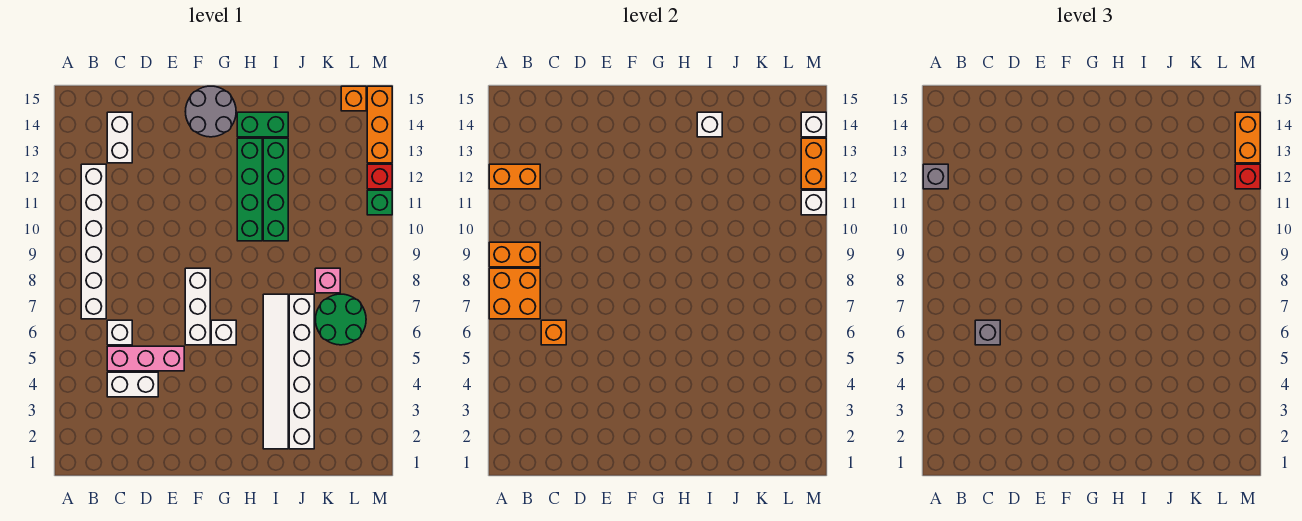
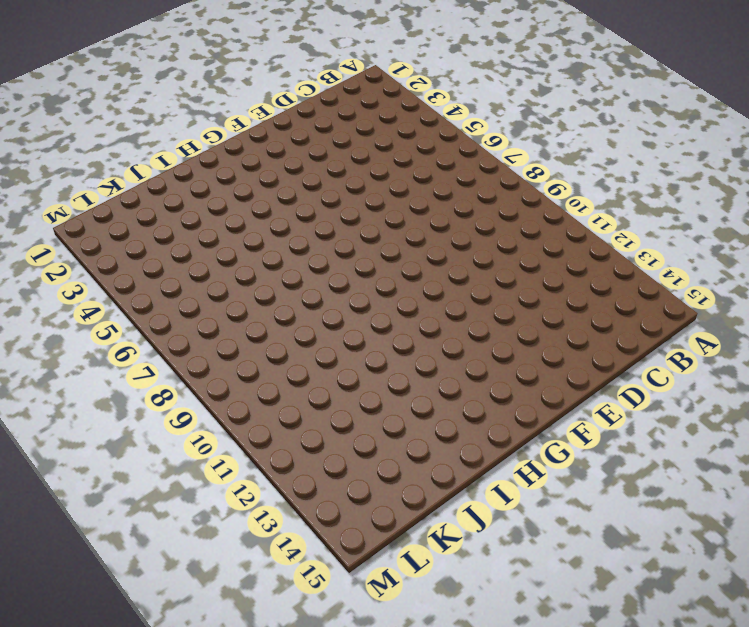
none -> white 1x6 brick [81,164,106,319]
none -> white 1x2 brick [107,372,158,397]
none -> pink 1x3 brick [107,346,184,371]
none -> white 1x1 brick [107,320,132,345]

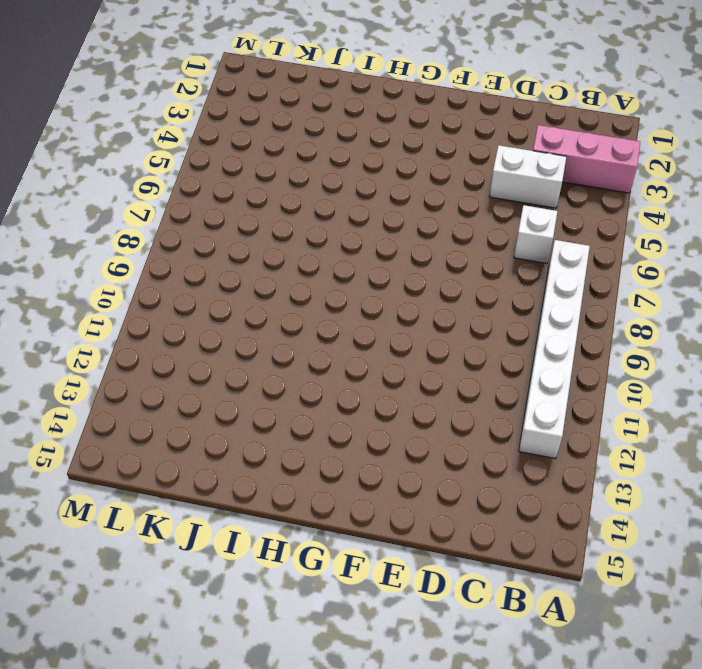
pink 1x3 brick [533,125,640,193] -> pink 1x3 brick moved to [107,346,184,371]
none -> white 1x2 brick [107,112,132,163]
none -> white 1x3 brick [185,268,210,345]
none -> grey 2x2 round brick [185,86,236,137]
none -> white 1x1 brick [211,320,236,345]

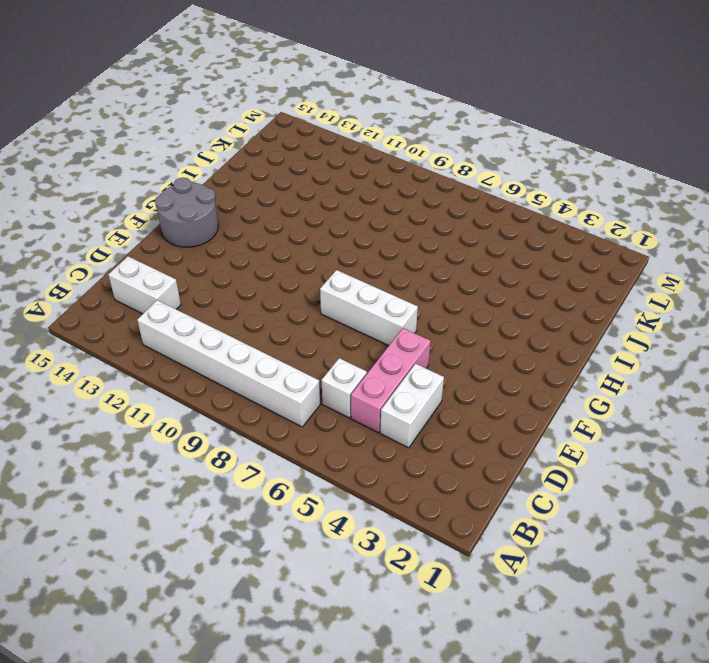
none -> white 1x1 brick [211,320,236,345]
none -> green 1x4 brick [237,138,262,241]
none -> green 1x2 brick [237,112,288,137]
none -> white 1x6 tile [263,294,288,449]

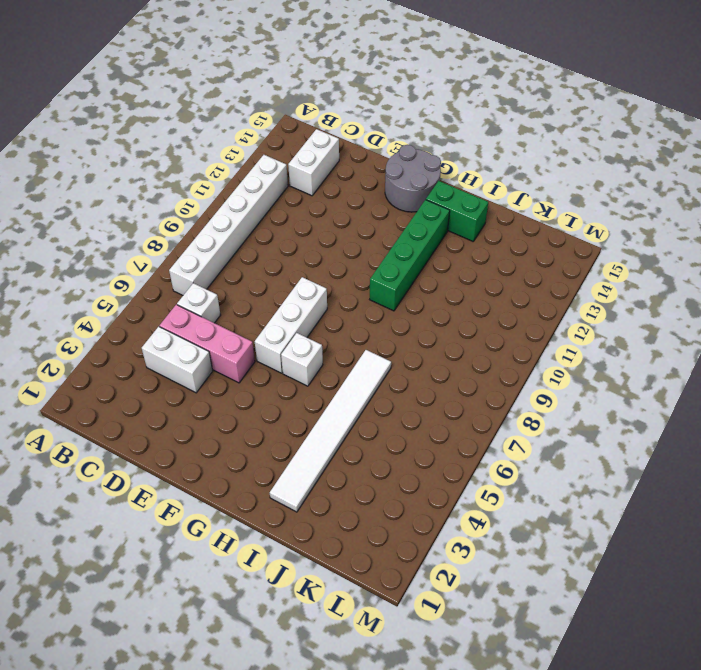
none -> green 1x4 brick [263,138,288,241]
none -> white 1x6 brick [289,294,314,449]
none -> green 2x2 round brick [315,294,366,345]
none -> pink 1x1 brick [315,268,340,293]

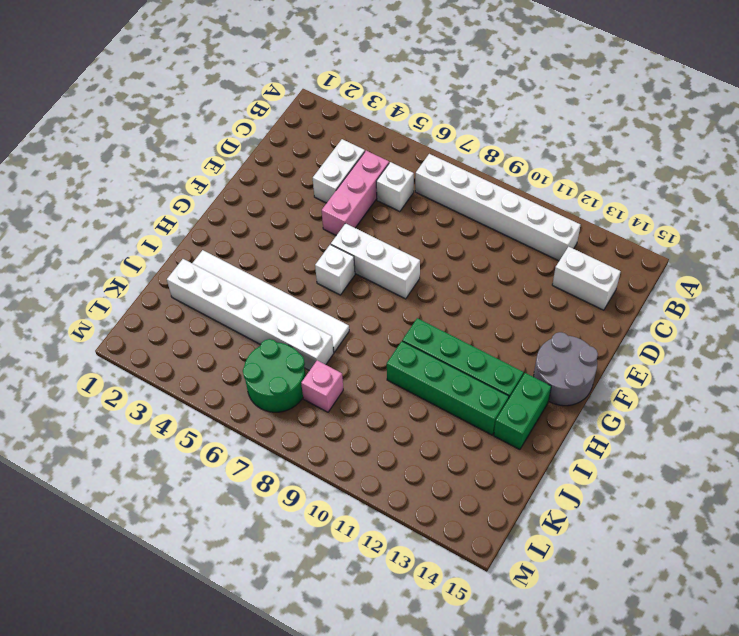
none -> orange 1x1 brick [341,86,366,111]
none -> green 1x1 brick [367,190,392,215]
none -> red 1x1 brick [367,164,392,189]
none -> orange 1x3 brick [367,86,392,163]

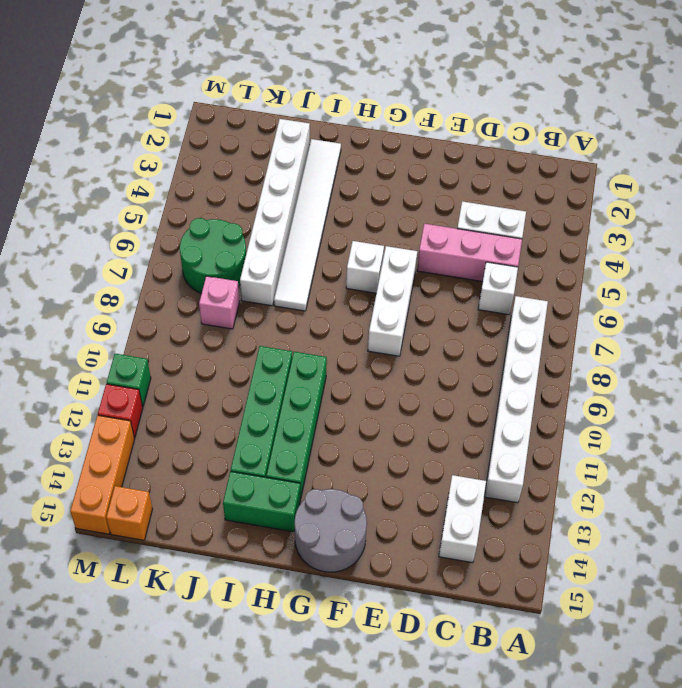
none -> orange 2x2 brick [489,268,540,319]
none -> orange 1x2 brick [489,242,540,267]
none -> orange 1x2 brick [489,164,540,189]
none -> orange 1x1 brick [541,320,566,345]

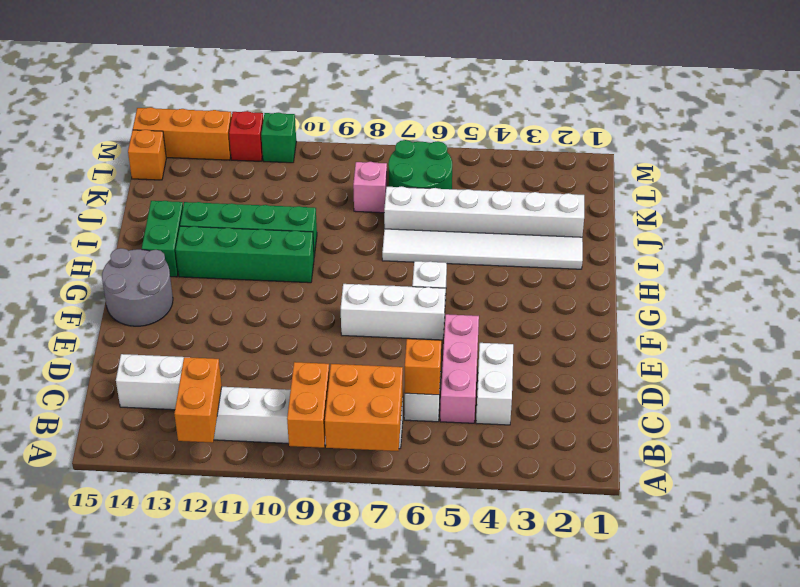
none -> white 1x1 brick [697,112,722,137]
none -> white 1x1 brick [801,190,826,215]
none -> orange 1x2 brick [801,138,826,189]
none -> white 1x1 brick [801,112,826,137]

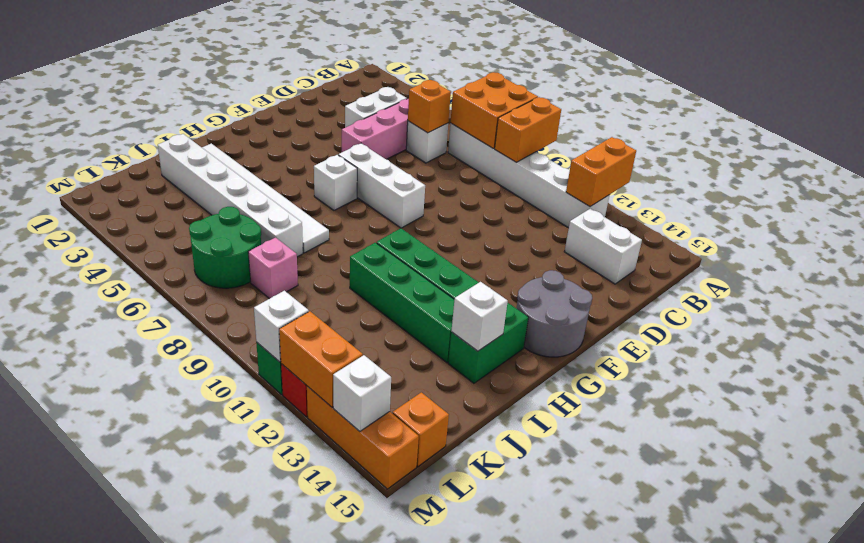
none -> grey 1x1 brick [923,164,948,189]
none -> grey 1x1 brick [975,320,1000,345]
none -> red 1x1 brick [1235,164,1260,189]
none -> orange 1x2 brick [1235,112,1260,163]

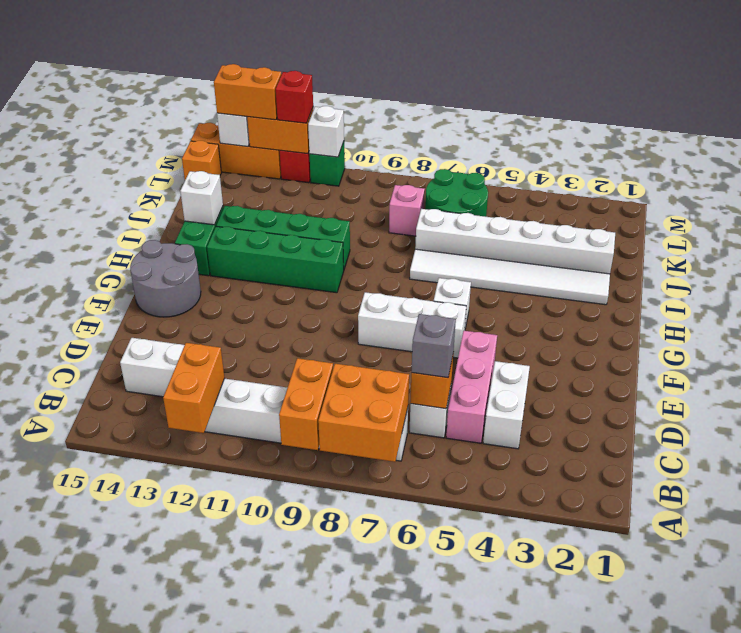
none -> grey 1x1 brick [923,164,948,189]

